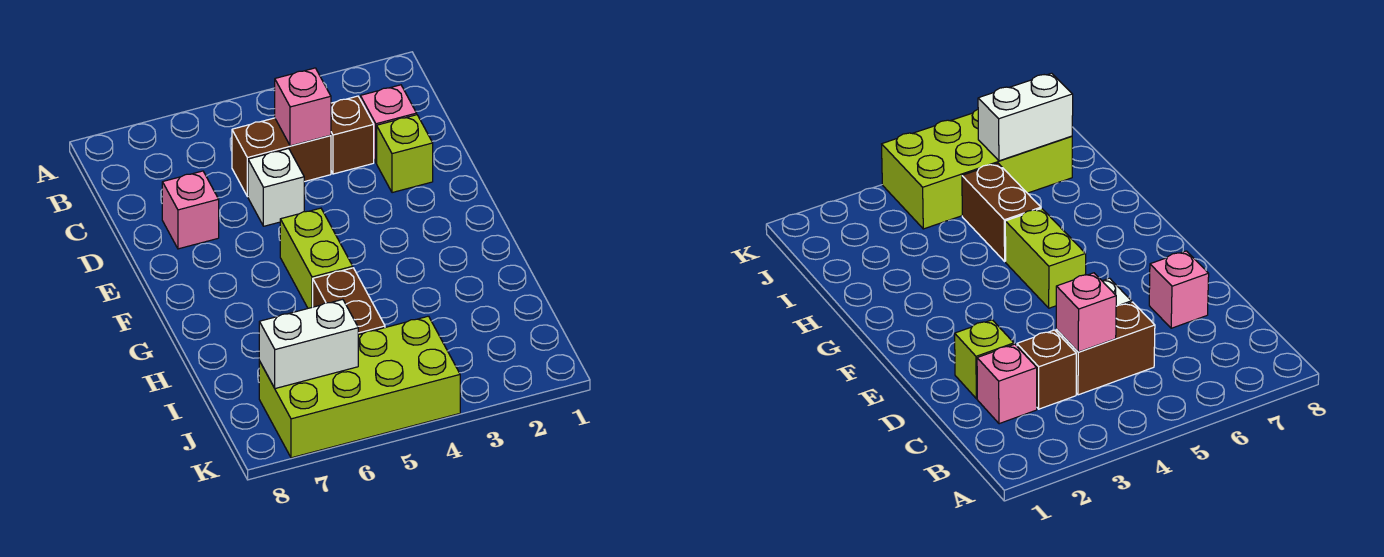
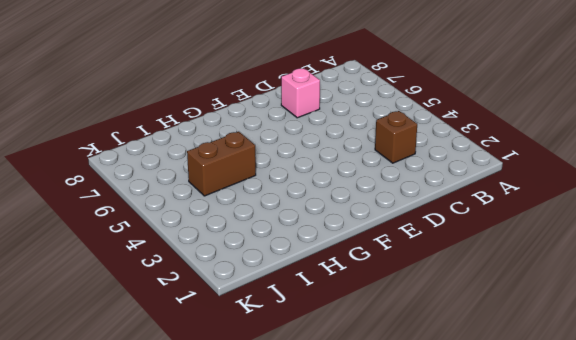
none -> pink 1x1 brick [360,85,417,163]
none -> brown 1x2 brick [232,118,331,197]

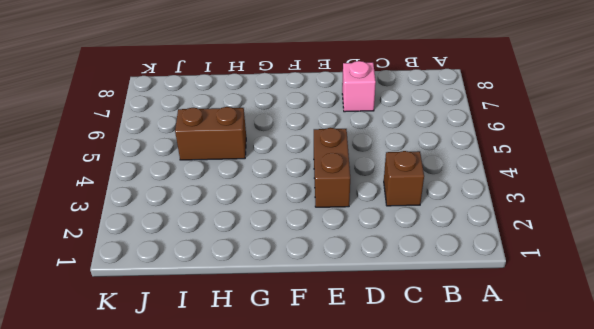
brown 1x2 brick [314,128,350,207] -> brown 1x2 brick moved to [232,118,331,197]
none -> pink 1x1 brick [360,85,417,163]
none -> lime 1x1 brick [377,115,433,193]

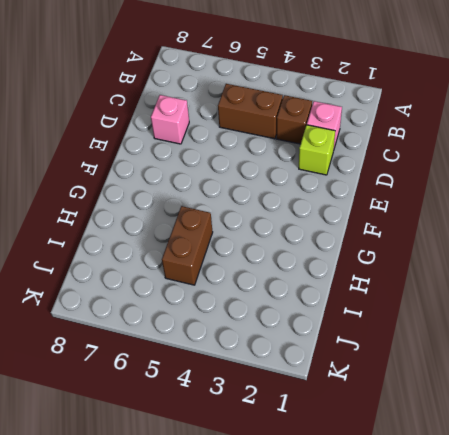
none -> white 1x1 brick [248,148,304,226]
none -> lime 1x2 brick [280,208,353,308]

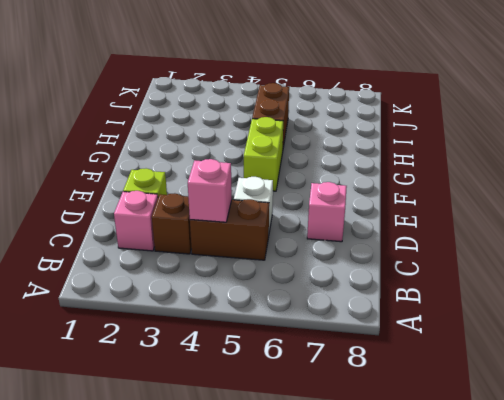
none -> lime 2x4 brick [259,316,460,458]
none -> white 1x2 brick [259,299,358,389]

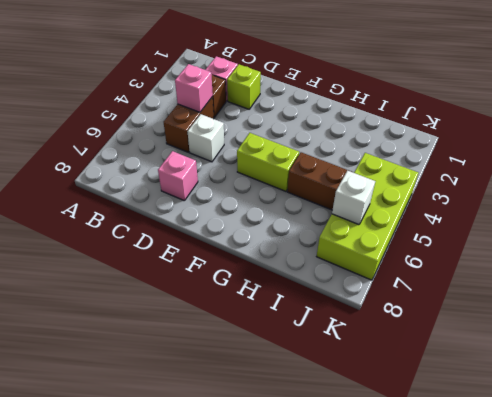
white 1x1 brick [332,171,375,225] -> white 1x2 brick [259,299,358,389]

